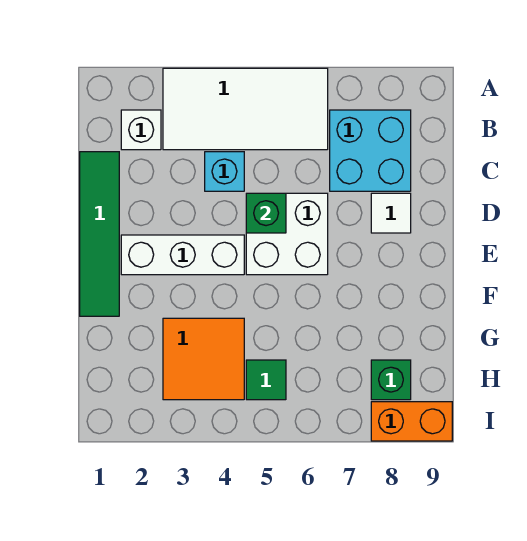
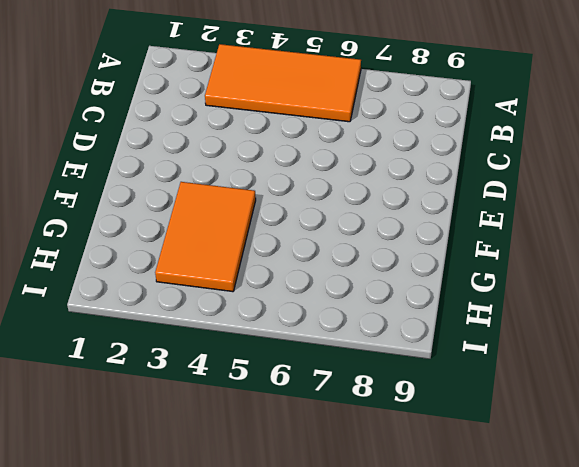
orange 2x4 tile [205,44,361,122] -> white 2x4 tile [163,68,328,150]
orange 2x3 tile [155,182,256,292] -> orange 2x2 tile [163,318,244,400]
none -> white 1x1 brick [121,110,161,150]
none -> cyan 2x2 brick [330,110,411,191]
none -> green 1x4 tile [80,152,119,316]

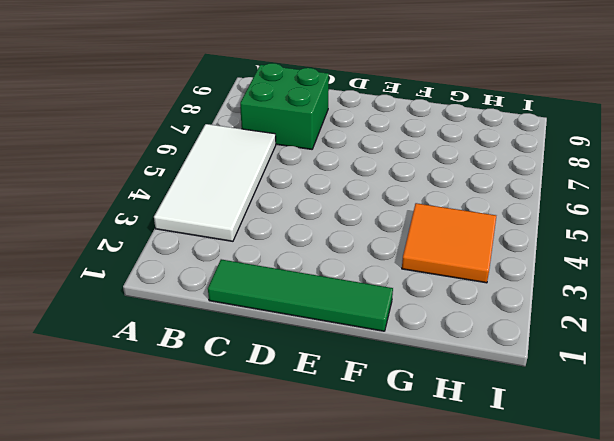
green 2x2 brick [240,63,329,149] -> cyan 2x2 brick [330,110,411,191]
none -> white 1x1 brick [121,110,161,150]
none -> cyan 1x1 brick [205,152,244,191]
none -> white 2x2 brick [246,193,328,275]

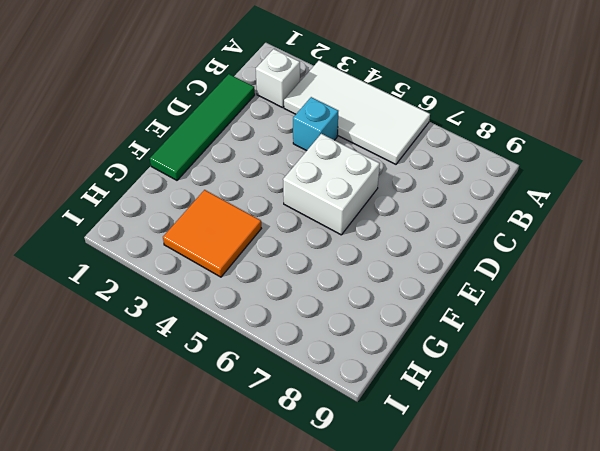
none -> cyan 2x2 brick [330,110,411,191]
none -> white 1x1 tile [371,193,411,233]
none -> white 1x3 brick [121,235,244,275]

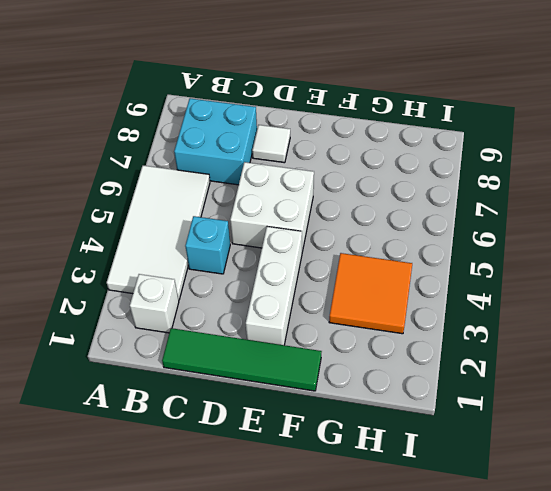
none -> green 1x1 tile [246,360,286,400]
none -> green 1x1 brick [371,360,411,400]
none -> orange 1x2 brick [371,402,452,441]

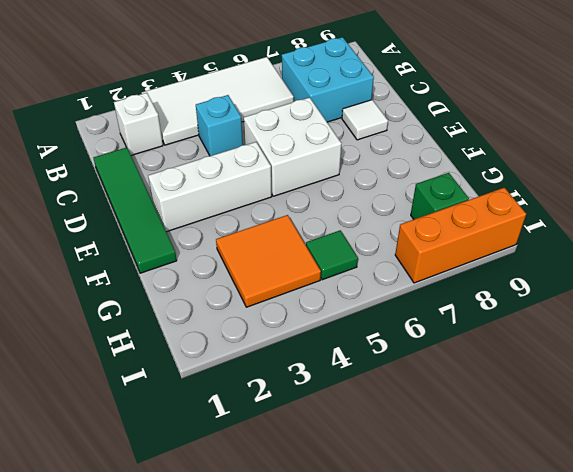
orange 1x3 brick [395,188,526,283] -> orange 1x2 brick [371,402,452,441]
none -> green 1x1 brick [246,193,286,233]

